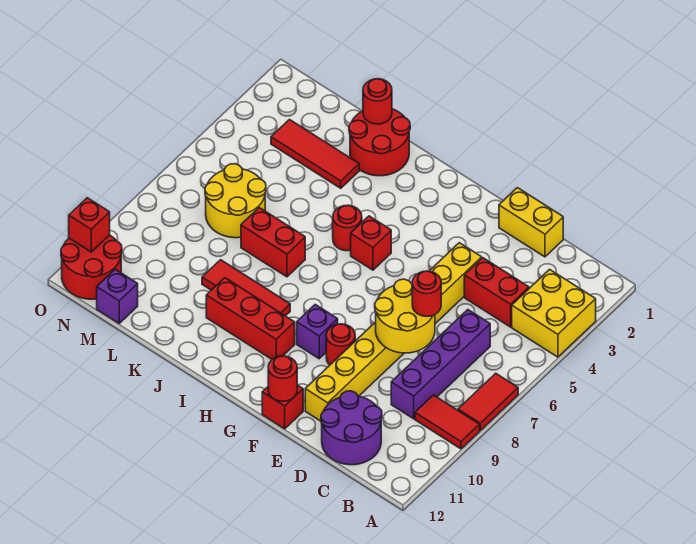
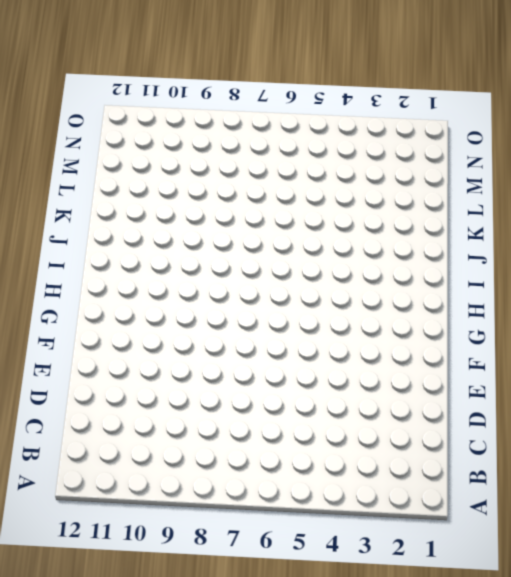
none -> yellow 2x2 brick [512,269,596,357]
none -> red 1x2 tile [458,373,518,430]
none -> red 1x2 tile [415,395,480,449]

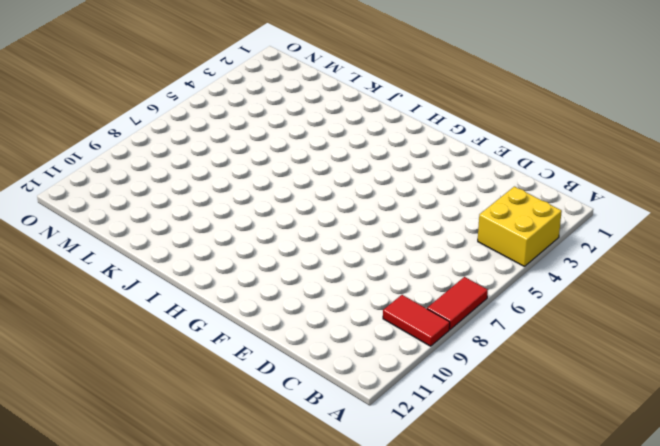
none -> red 1x2 brick [464,258,529,327]
none -> purple 1x4 brick [391,310,490,419]
none -> purple 2x2 round brick [321,391,382,465]

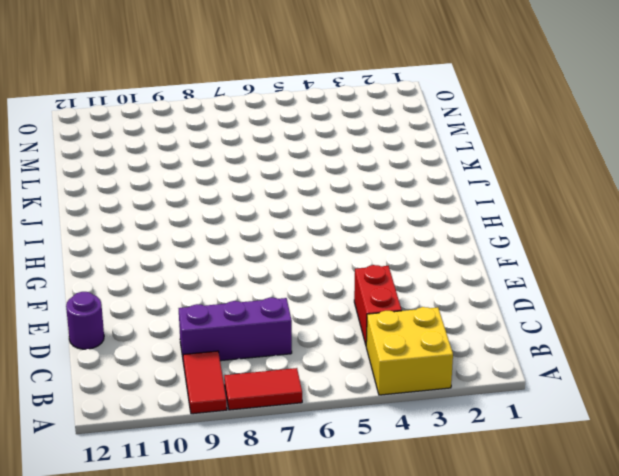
purple 1x3 brick [179,298,292,363] -> purple 1x4 brick [391,310,490,419]
purple 1x1 round brick [66,292,104,349] -> purple 2x2 round brick [321,391,382,465]
none -> yellow 1x2 brick [499,188,563,257]
none -> yellow 1x8 brick [305,243,482,421]
none -> red 1x1 round brick [326,324,355,365]

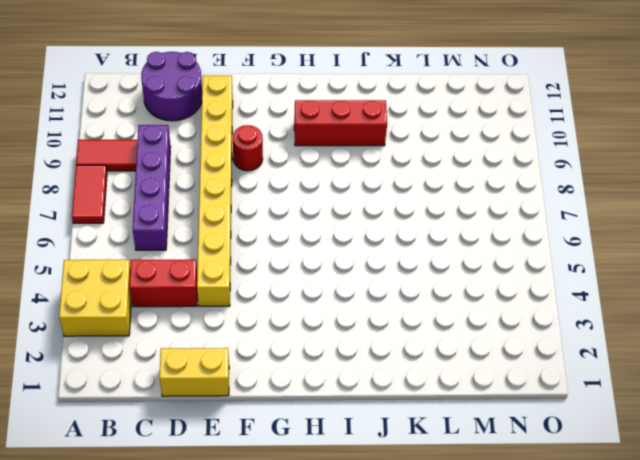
none -> red 1x1 brick [262,385,303,429]
none -> purple 1x1 brick [297,305,338,359]
none -> red 1x1 brick [351,216,391,270]

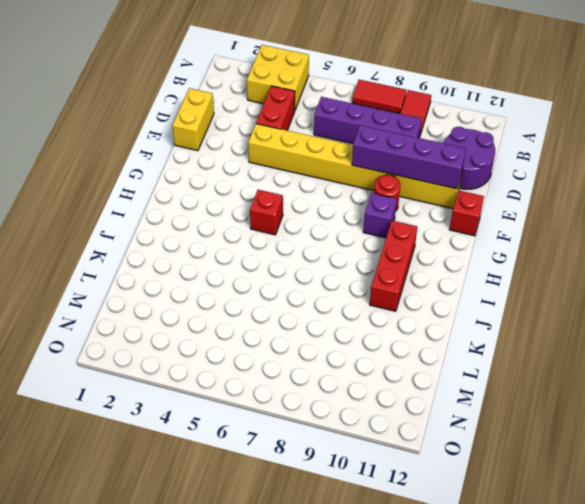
purple 1x4 brick [352,125,466,189] -> yellow 2x2 round brick [375,279,435,353]
none -> red 1x1 round brick [333,205,362,251]
none -> red 1x3 tile [202,260,290,316]
none -> red 2x2 round brick [349,109,410,176]

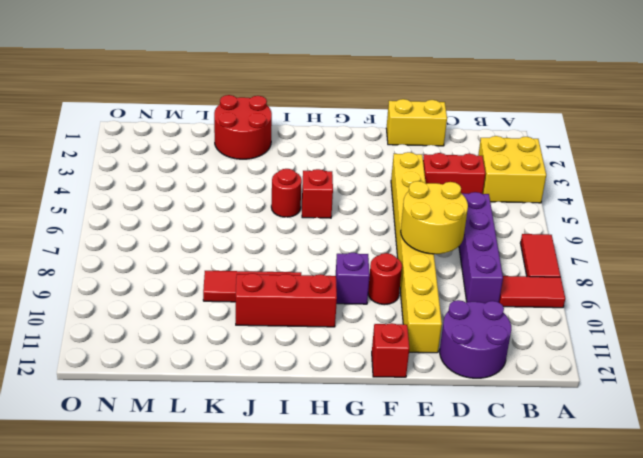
none -> red 1x2 brick [241,208,305,277]
none -> red 1x3 tile [271,120,359,188]
none -> yellow 2x2 round brick [205,164,266,238]

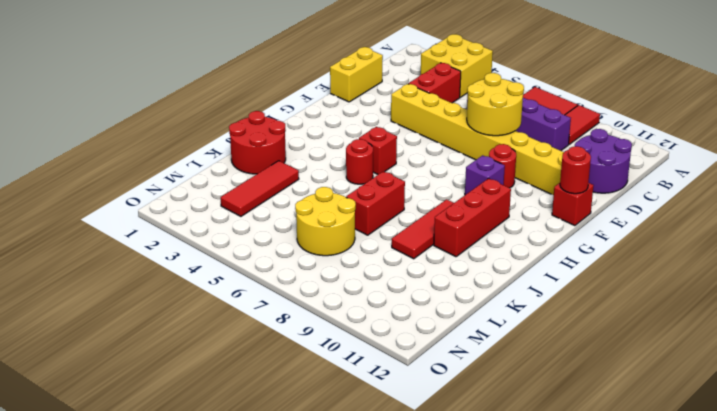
none -> purple 1x1 brick [97,269,138,323]
none -> red 2x2 round brick [61,235,122,299]
none -> red 1x1 round brick [363,79,392,124]

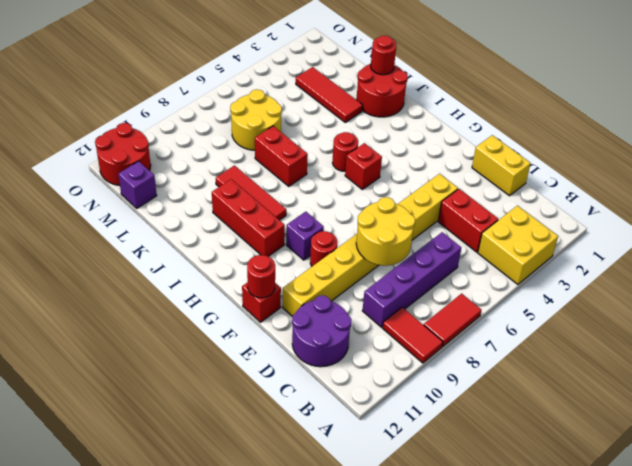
none -> red 1x1 brick [69,198,110,252]
none -> red 1x1 round brick [412,271,441,316]

